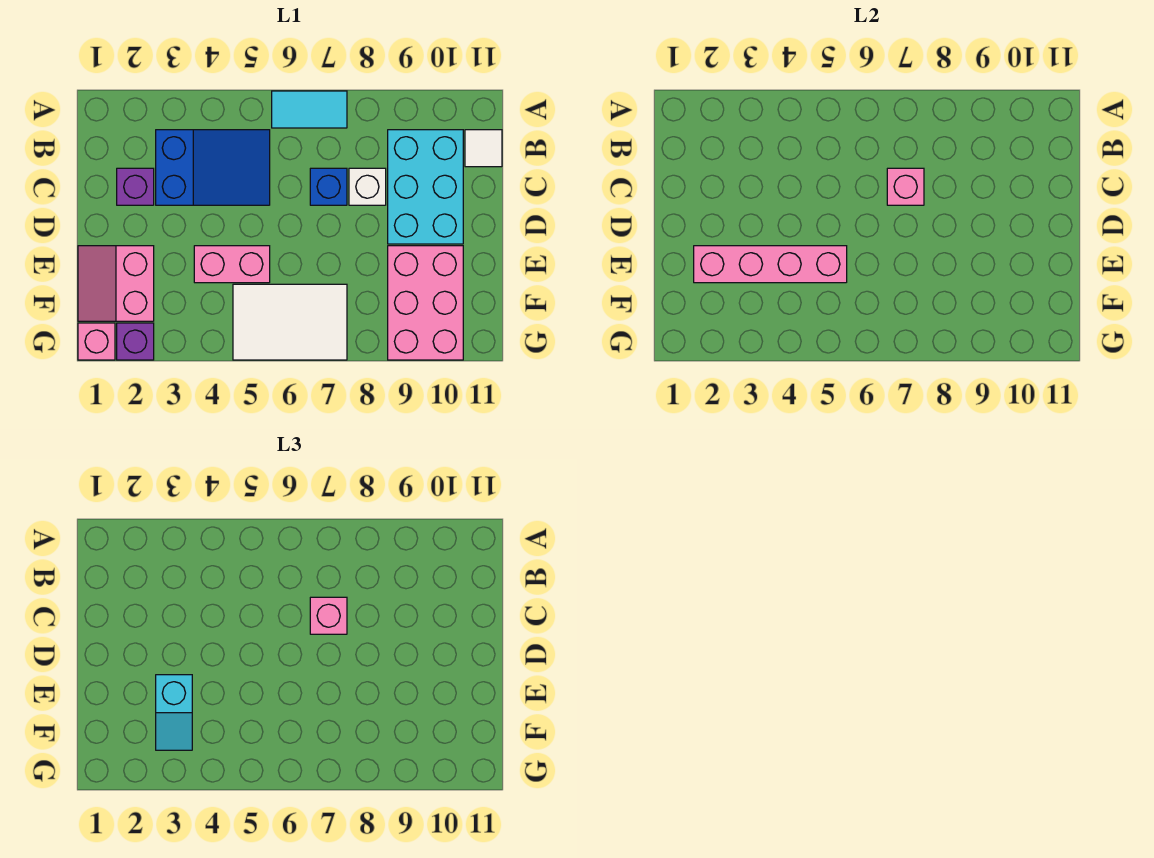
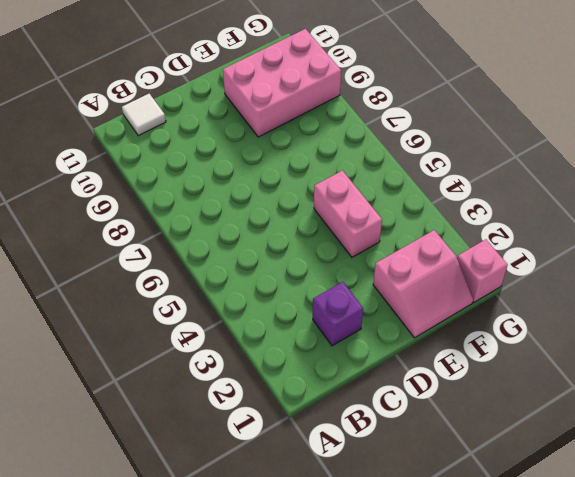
none -> cyan 1x2 tile [272,91,347,128]
none -> blue 2x3 slope [156,130,270,205]
none -> cyan 2x3 brick [388,130,463,244]

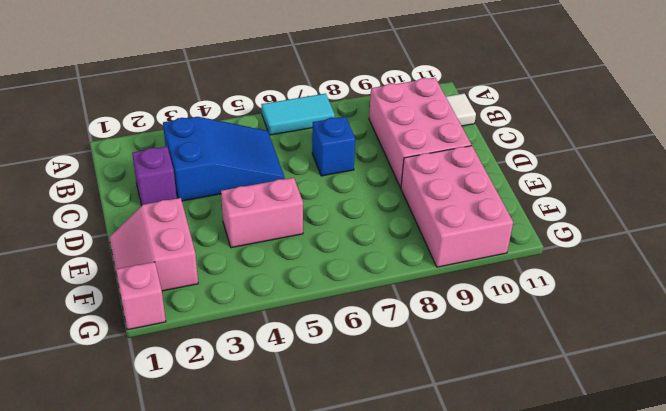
pink 2x3 brick [369,78,471,188] -> cyan 2x3 brick [388,130,463,244]
none -> white 1x1 brick [349,168,386,205]
none -> white 2x3 tile [233,284,347,360]
none -> purple 1x1 brick [117,323,154,360]

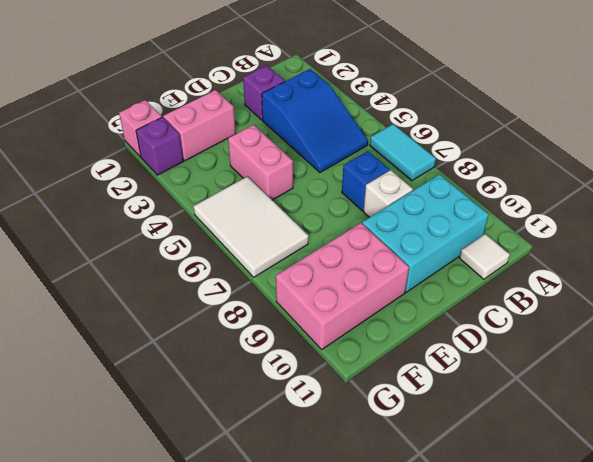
none -> pink 1x1 brick [887,168,924,205]
none -> pink 1x4 brick [694,246,847,283]
none -> pink 1x1 brick [310,597,347,634]

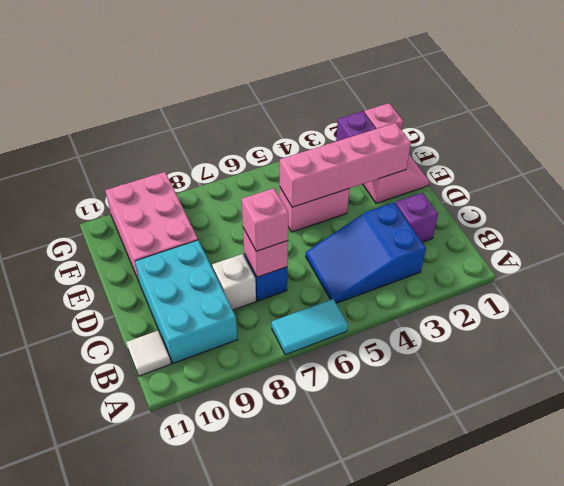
none -> white 2x3 tile [233,284,347,360]
none -> cyan 1x2 slope [156,675,192,750]

